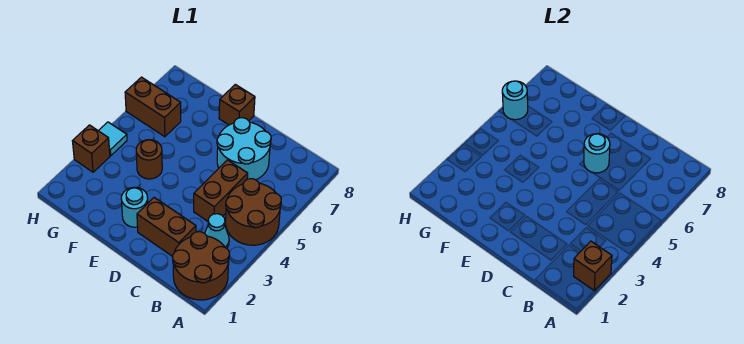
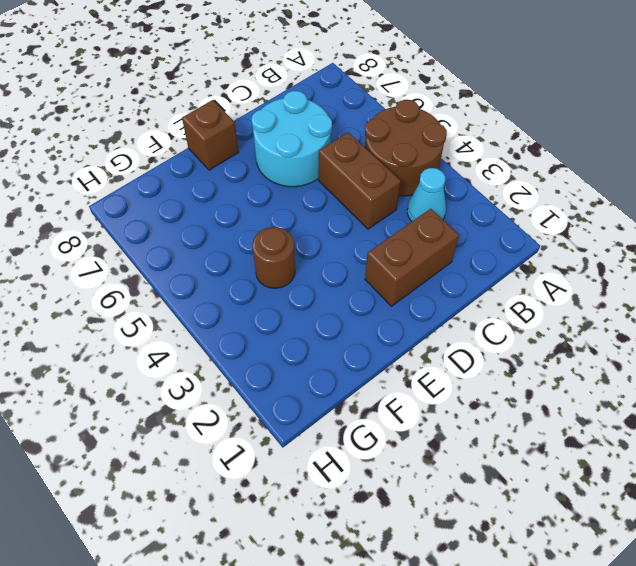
none -> brown 2x2 round brick [172,232,230,300]
none -> cyan 1x1 round brick [121,187,148,227]
none -> brown 1x2 brick [125,77,181,137]

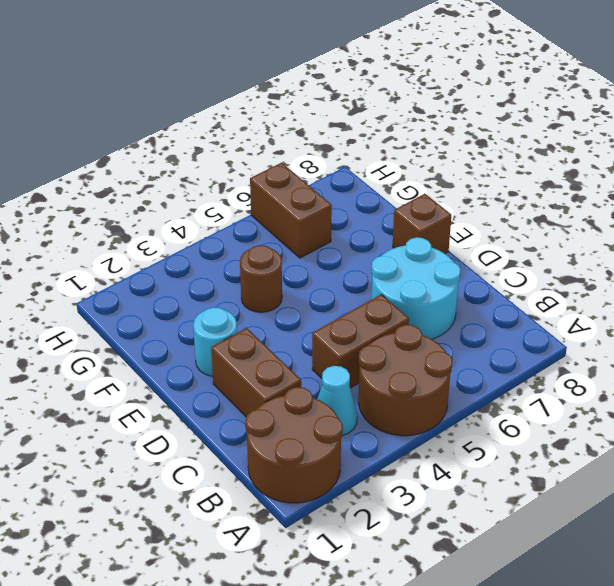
none -> brown 1x1 brick [73,125,110,172]
none -> cyan 1x1 tile [98,122,127,156]
none -> brown 1x1 brick [574,241,612,291]

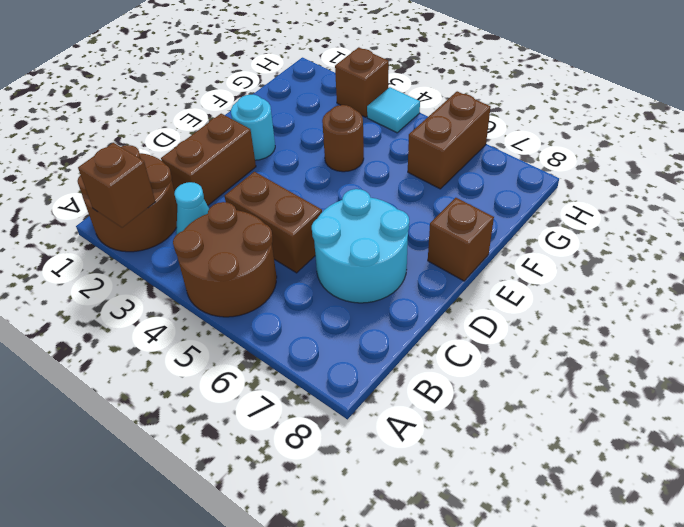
none -> cyan 1x1 round brick [584,134,610,173]
none -> cyan 1x1 round brick [502,81,528,120]

